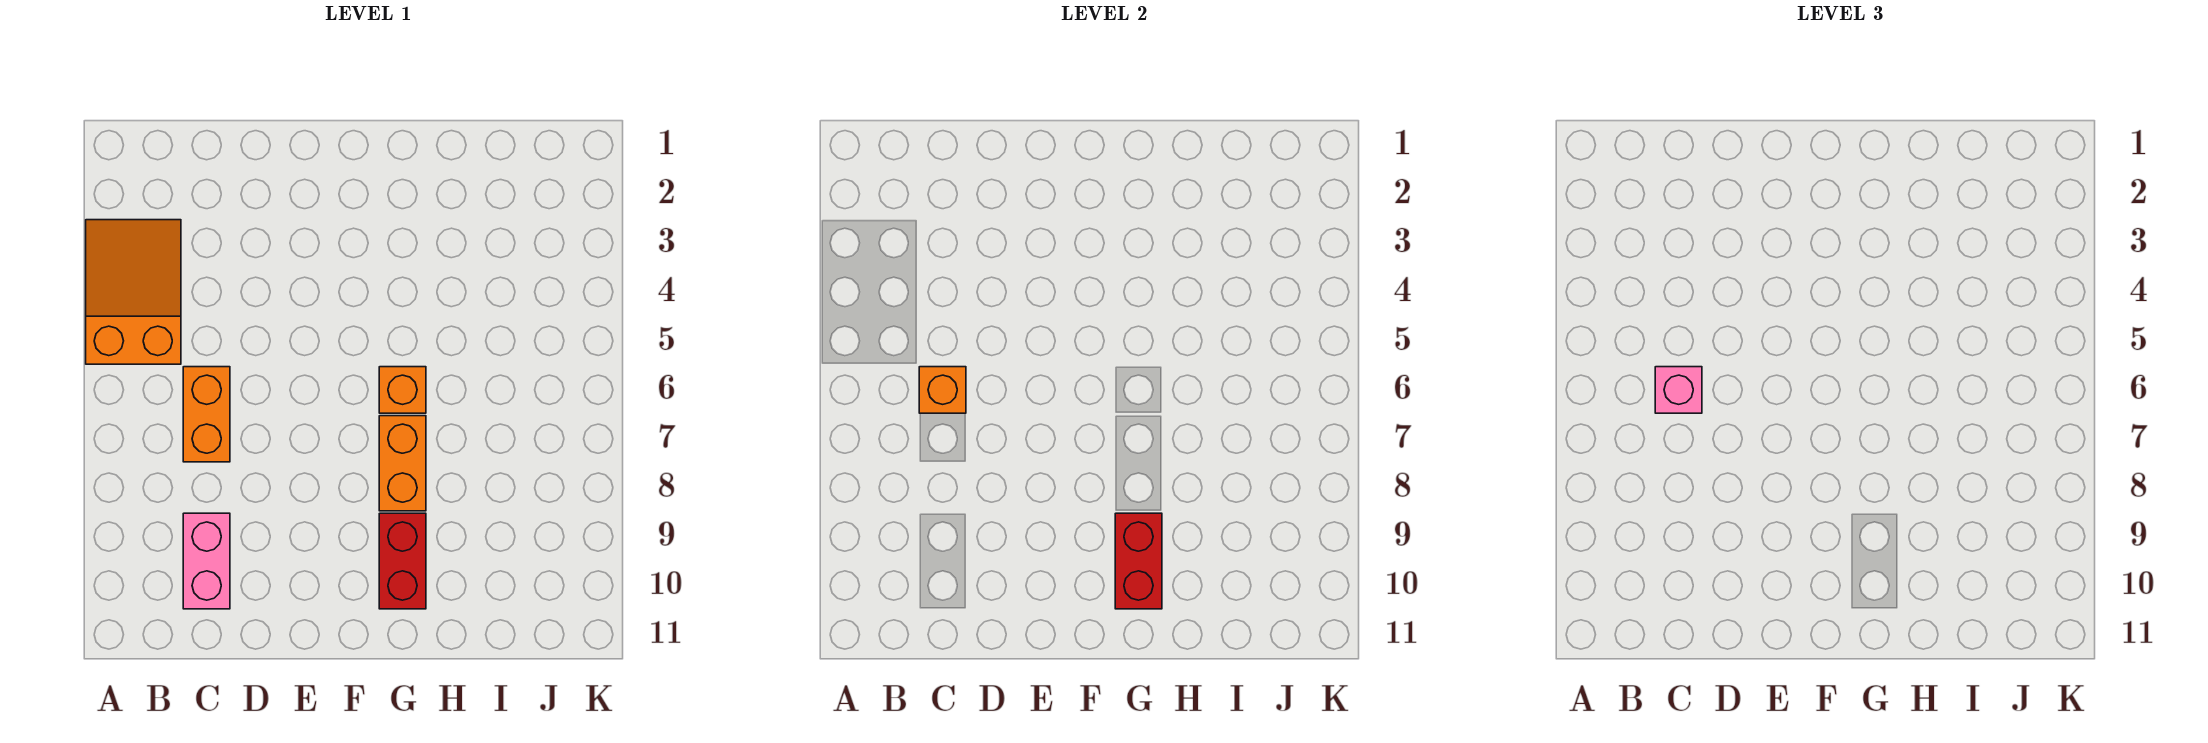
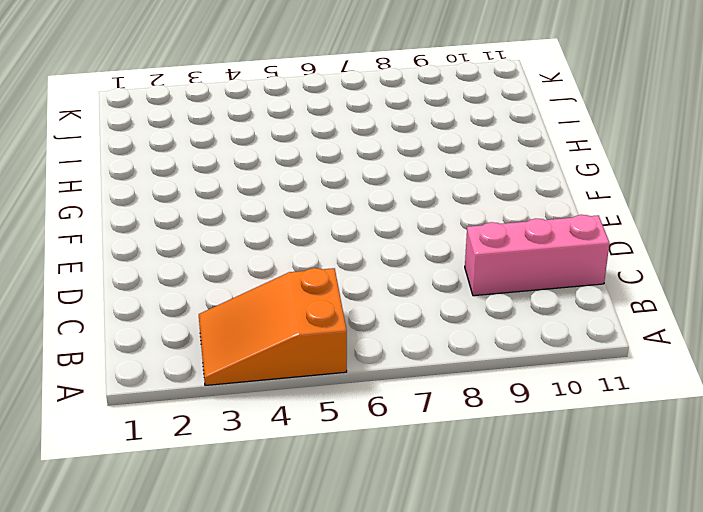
pink 1x3 brick [465,215,610,296] -> pink 1x2 brick [183,513,230,609]
none -> orange 1x2 brick [183,367,230,462]
none -> orange 1x1 brick [379,367,426,413]

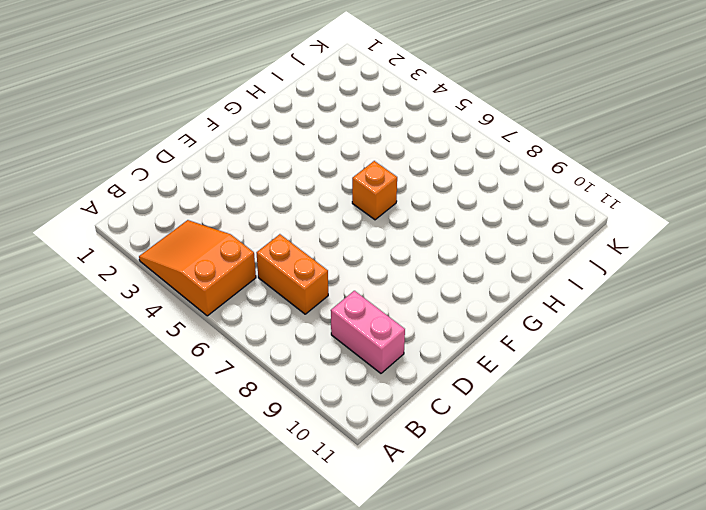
none -> orange 1x2 brick [379,416,426,511]
none -> red 1x2 brick [379,513,426,609]

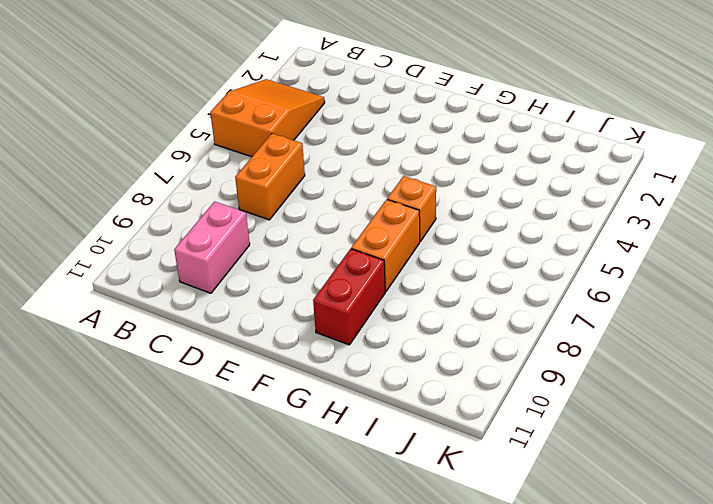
none -> orange 1x1 brick [919,367,966,413]
none -> red 1x2 brick [1115,513,1162,609]

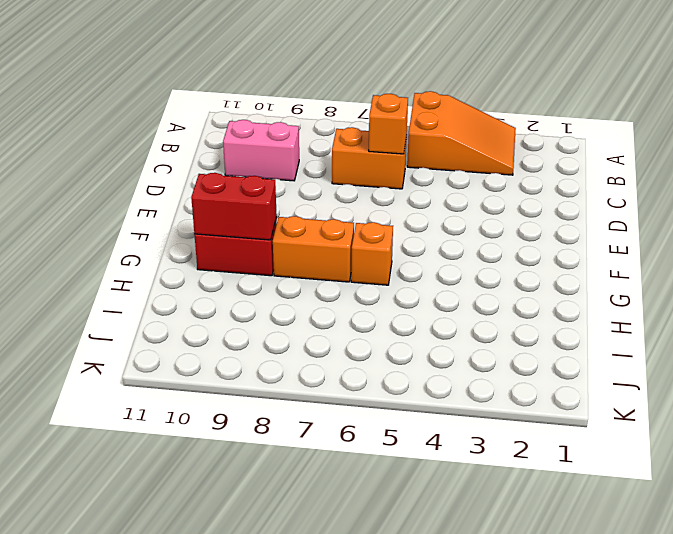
none -> pink 1x1 brick [1655,367,1702,413]

